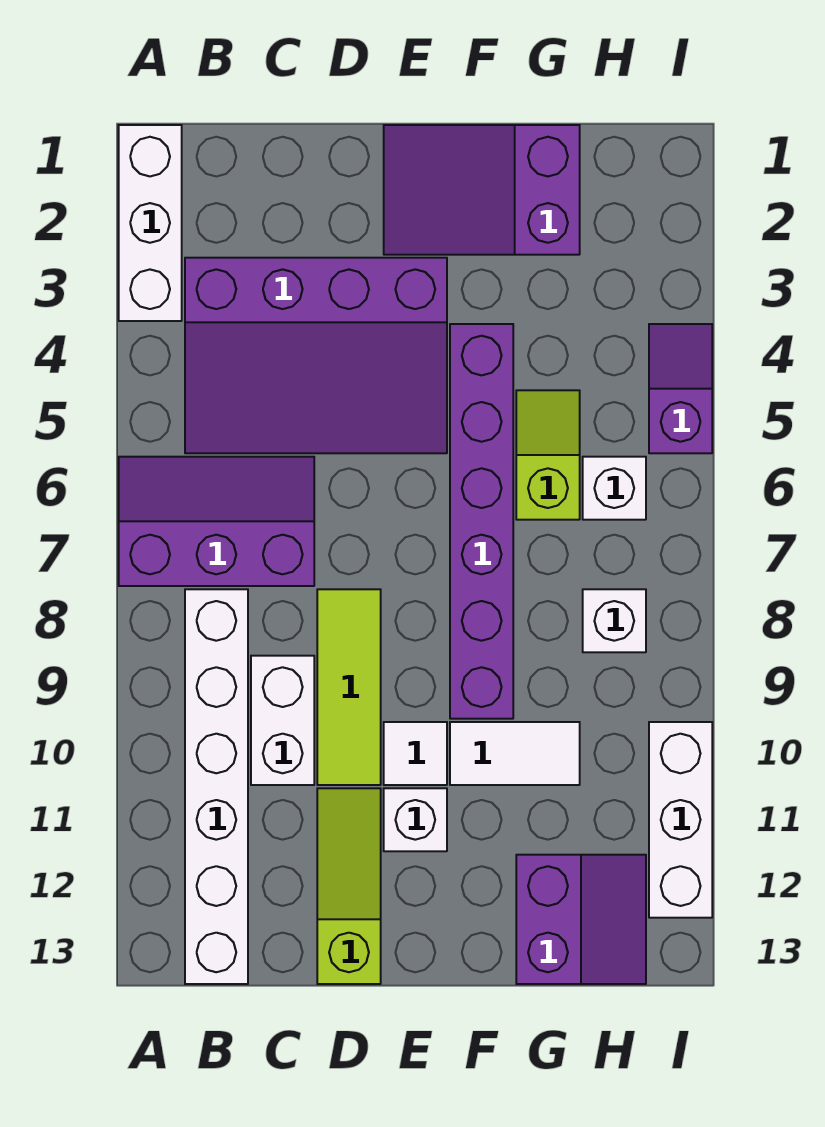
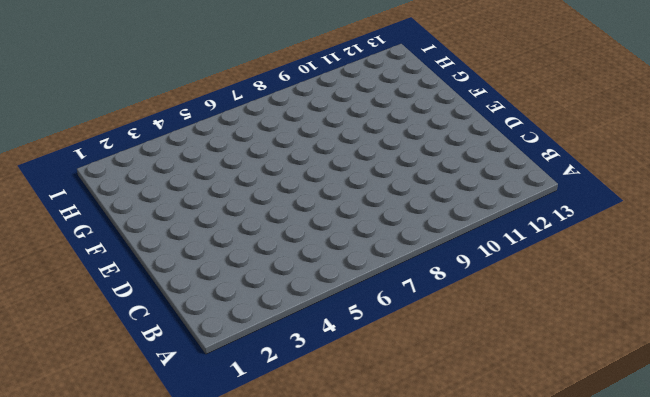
none -> white 1x3 brick [119,125,182,321]
none -> purple 2x3 slope [119,457,314,586]
none -> purple 3x4 slope [185,258,447,453]

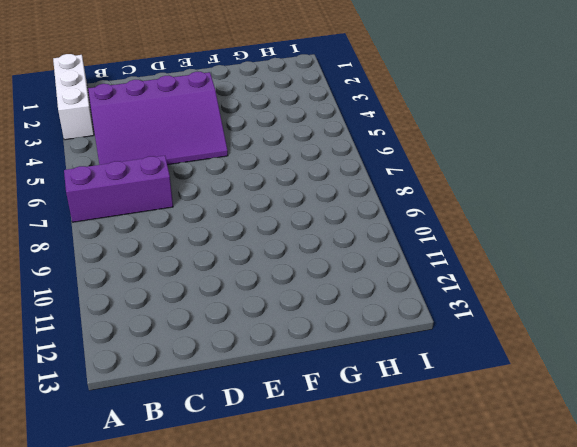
none -> white 1x6 brick [185,589,248,984]
none -> white 1x2 brick [251,656,314,785]
none -> lime 1x3 tile [317,589,381,785]

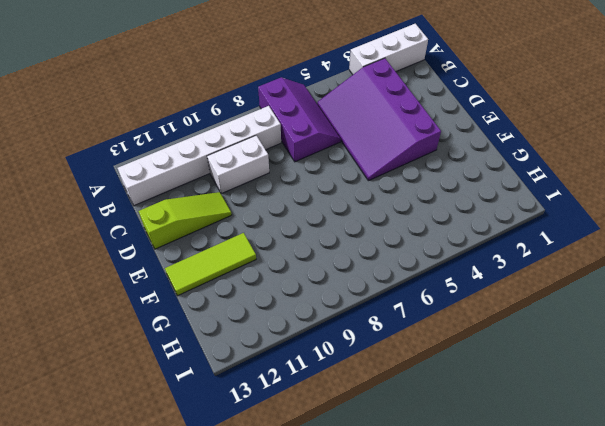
lime 1x3 tile [165,233,256,296] -> lime 1x3 tile moved to [317,589,381,785]
none -> purple 2x3 slope [384,125,580,255]
none -> white 1x1 tile [384,722,447,785]
none -> white 1x1 brick [384,788,447,851]

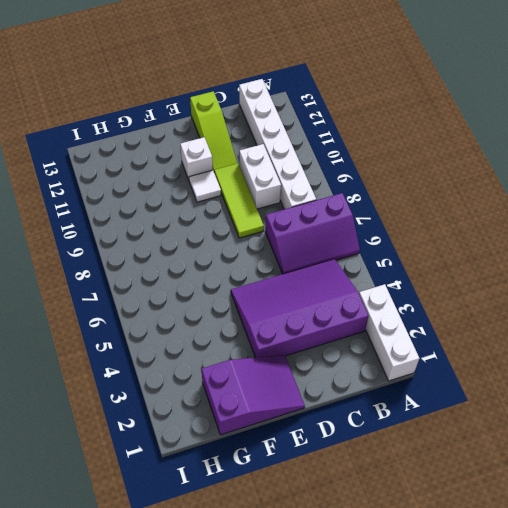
none -> purple 1x6 brick [450,324,513,719]
none -> white 1x2 tile [450,722,580,785]
none -> lime 1x2 slope [516,390,580,520]

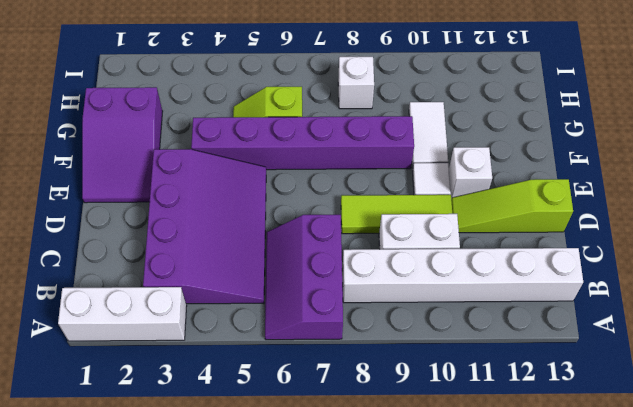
none -> purple 2x2 slope [516,855,646,984]
none -> white 1x1 brick [583,457,646,520]
none -> purple 1x2 slope [649,324,712,453]

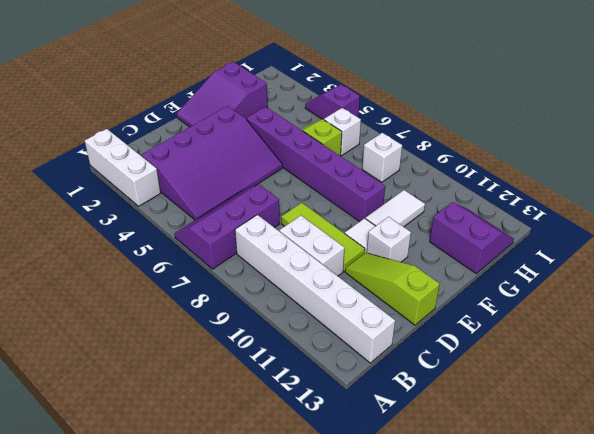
none -> white 1x3 brick [649,722,712,918]

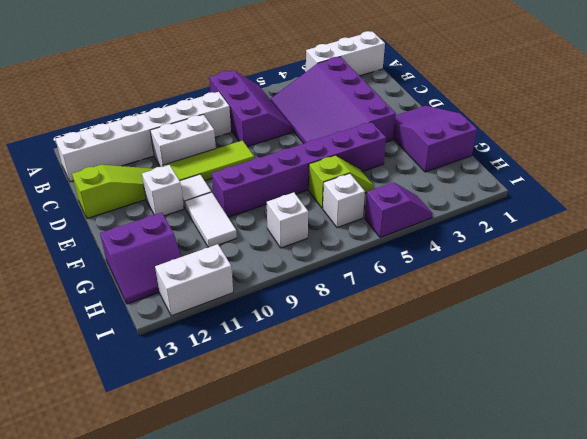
white 1x2 brick [155,244,233,316] -> white 1x3 brick [649,722,712,918]

